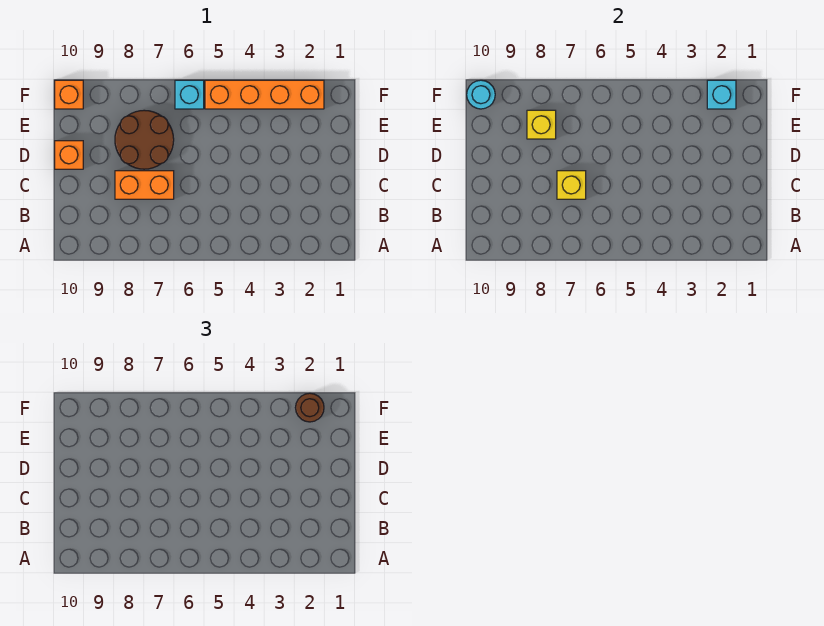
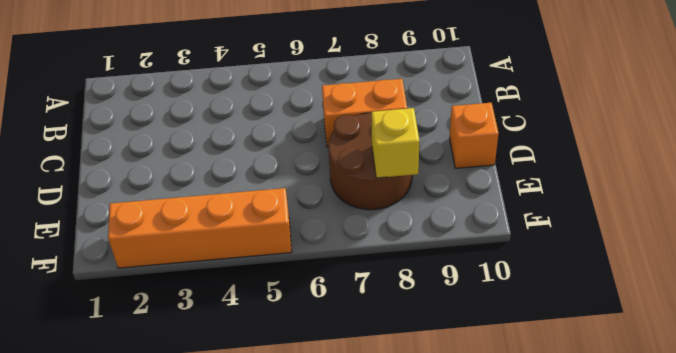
none -> cyan 1x1 brick [175,80,204,109]
none -> orange 1x1 brick [55,80,83,109]

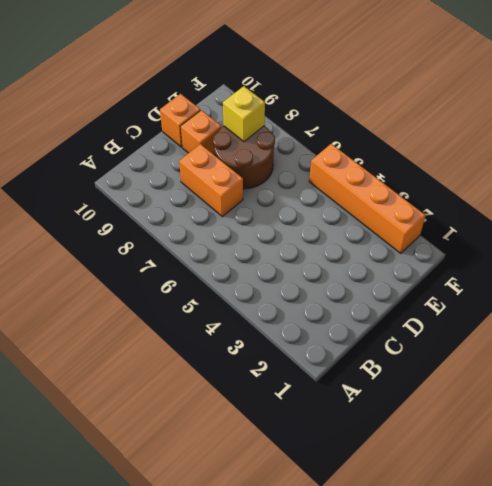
orange 1x1 brick [180,110,221,154] -> orange 1x1 brick moved to [55,80,83,109]
none -> cyan 1x1 brick [175,80,204,109]
none -> yellow 1x1 brick [557,171,586,199]

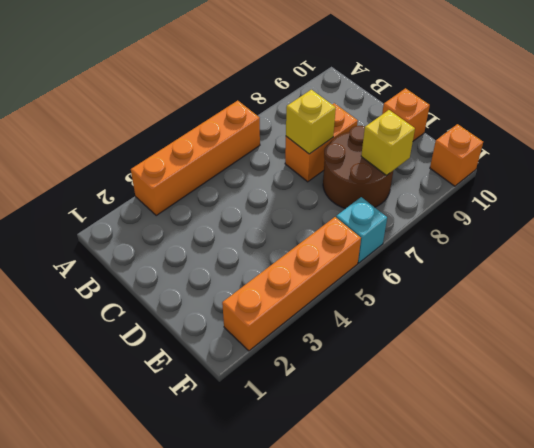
orange 1x4 brick [131,101,260,215] -> none
none -> cyan 1x1 brick [707,80,736,109]
none -> cyan 1x1 round brick [467,80,495,109]

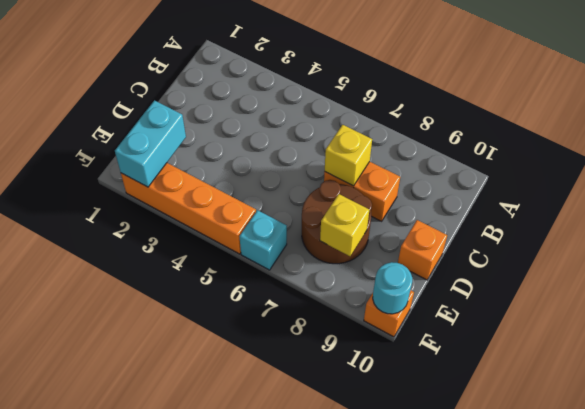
cyan 1x2 brick [115,100,186,187] -> cyan 1x1 brick [707,80,736,109]
none -> brown 1x1 round brick [295,393,324,422]

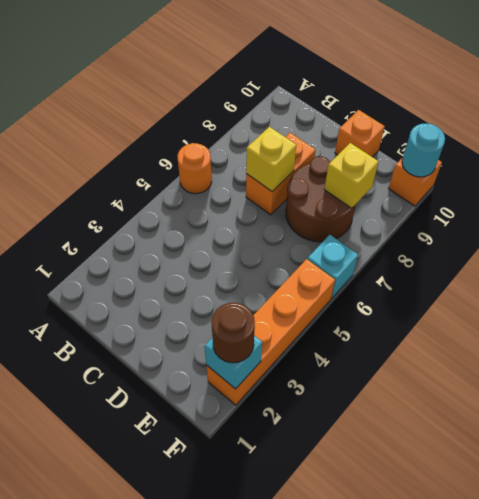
orange 1x1 round brick [177,143,212,194] -> none

